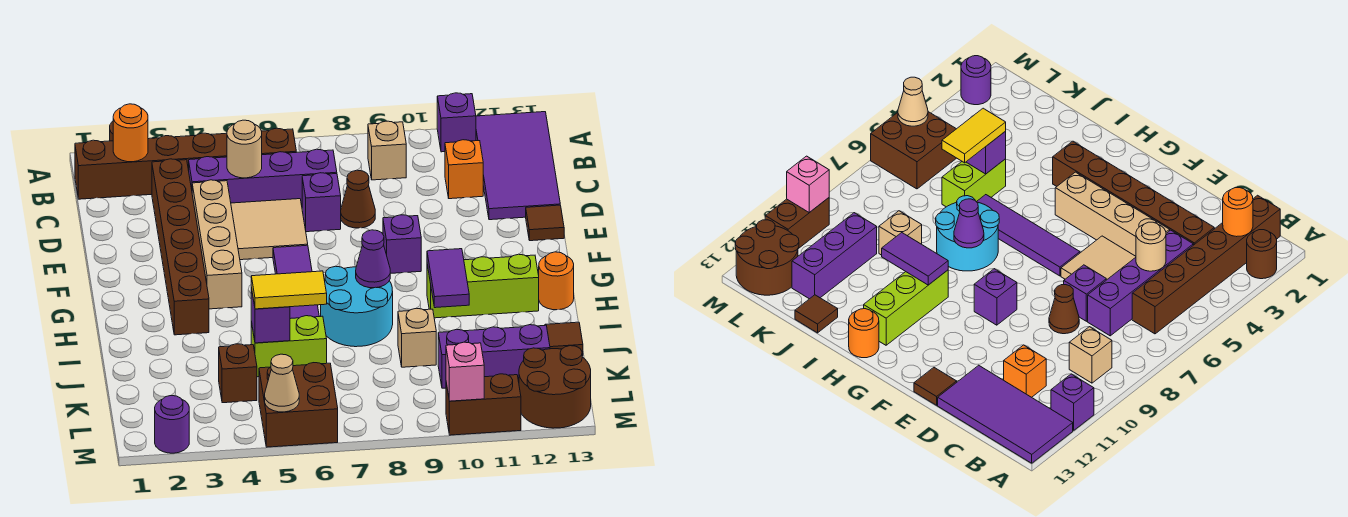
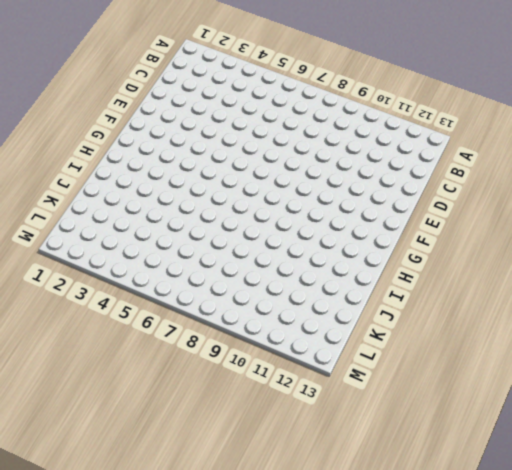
none -> brown 1x1 round brick [1247,230,1277,279]
none -> purple 1x1 brick [437,93,476,152]
none -> purple 2x4 tile [476,112,560,220]
none -> brown 1x6 brick [75,128,296,199]

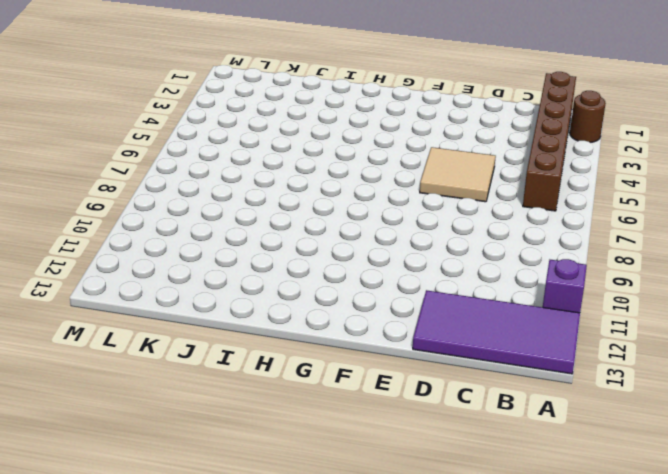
none -> tan 1x1 brick [368,121,406,180]
none -> brown 1x6 brick [152,159,209,335]
none -> purple 1x4 brick [189,149,337,205]
none -> orange 1x1 brick [445,140,483,199]

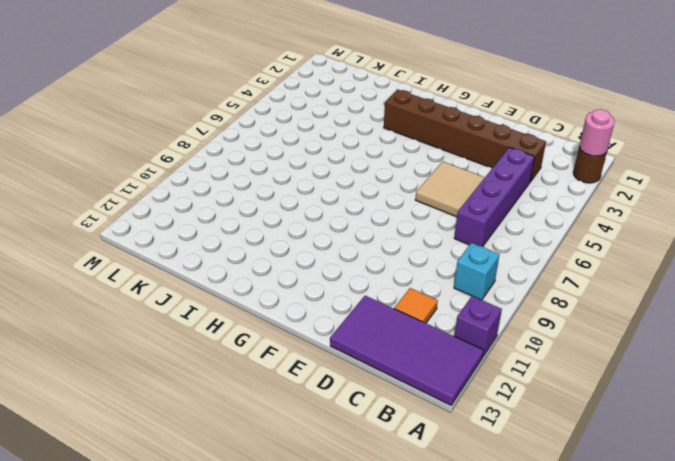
pink 1x1 round brick [579,109,615,156] -> none
cyan 1x1 brick [454,243,499,300] -> tan 1x1 brick [368,121,406,180]
orange 1x1 tile [394,288,438,323] -> orange 1x1 brick [445,140,483,199]
none -> brown 1x6 brick [75,128,296,199]
none -> tan 1x4 brick [192,180,242,309]
none -> purple 1x1 brick [302,173,341,232]
none -> brown 1x1 cone [341,170,375,228]

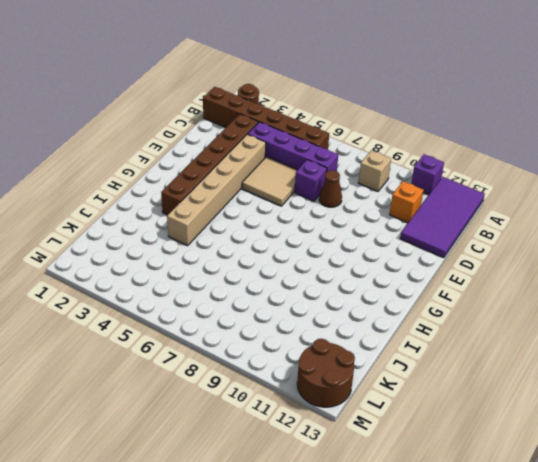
tan 1x6 brick [167,134,266,246] -> tan 1x4 brick [192,180,242,309]
none -> brown 1x1 tile [526,205,564,241]
none -> purple 1x4 tile [273,245,319,319]
none -> purple 1x1 brick [383,215,421,273]
none -> cyan 2x2 round brick [321,266,393,347]

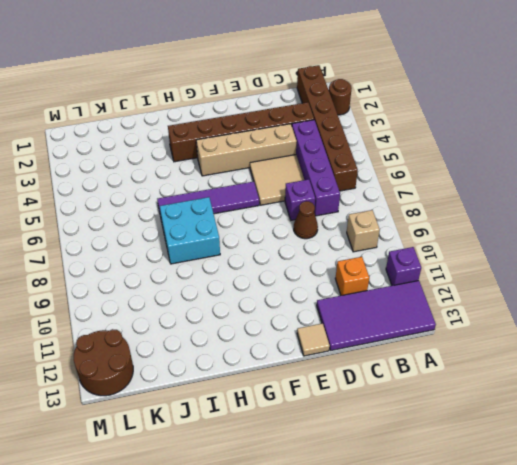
tan 1x1 tile [297,323,330,356] -> brown 1x1 tile [526,205,564,241]
cyan 2x2 brick [160,197,220,264] -> cyan 2x2 round brick [321,266,393,347]
none -> purple 1x1 brick [383,215,421,273]
none -> lime 1x3 brick [427,254,539,318]
none -> orange 1x1 round brick [539,252,574,310]
none -> lime 1x2 brick [251,316,327,377]

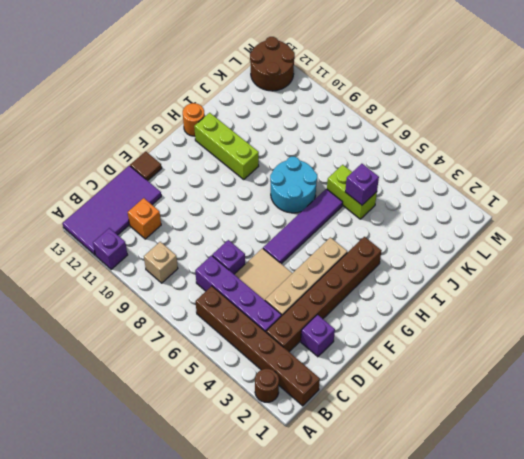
purple 1x1 brick [301,315,335,357] -> purple 1x1 brick moved to [383,215,421,273]
none -> brown 1x1 cone [341,170,375,228]
none -> tan 1x1 brick [398,308,436,367]
none -> brown 1x1 tile [545,322,583,356]
none -> brown 1x1 brick [219,344,257,403]

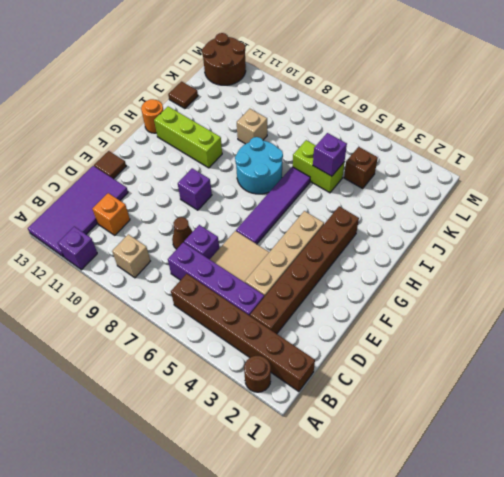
none -> purple 1x3 brick [438,325,550,388]
none -> brown 2x2 brick [259,363,338,447]
none -> purple 1x1 round brick [155,396,189,453]
none -> brown 1x2 brick [446,374,521,435]

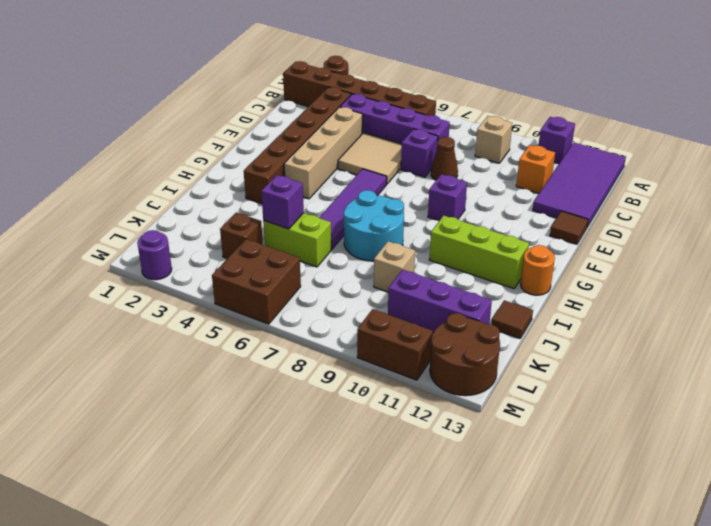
none -> orange 1x1 round brick [113,104,148,162]
none -> tan 1x1 round brick [227,120,262,178]
none -> purple 1x1 cone [356,230,390,288]
none -> purple 1x2 tile [427,249,469,308]

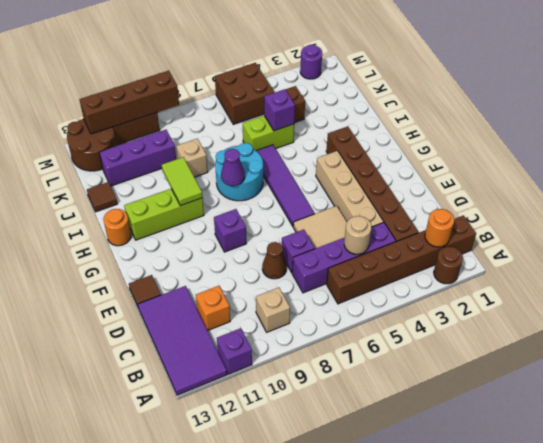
lime 1x2 tile [162,157,202,206] -> purple 1x2 tile [427,249,469,308]
brown 1x4 brick [79,71,179,134] -> pink 1x1 brick [446,342,484,401]
none -> tan 1x1 cone [265,354,299,412]
none -> yellow 1x2 tile [251,271,327,309]

